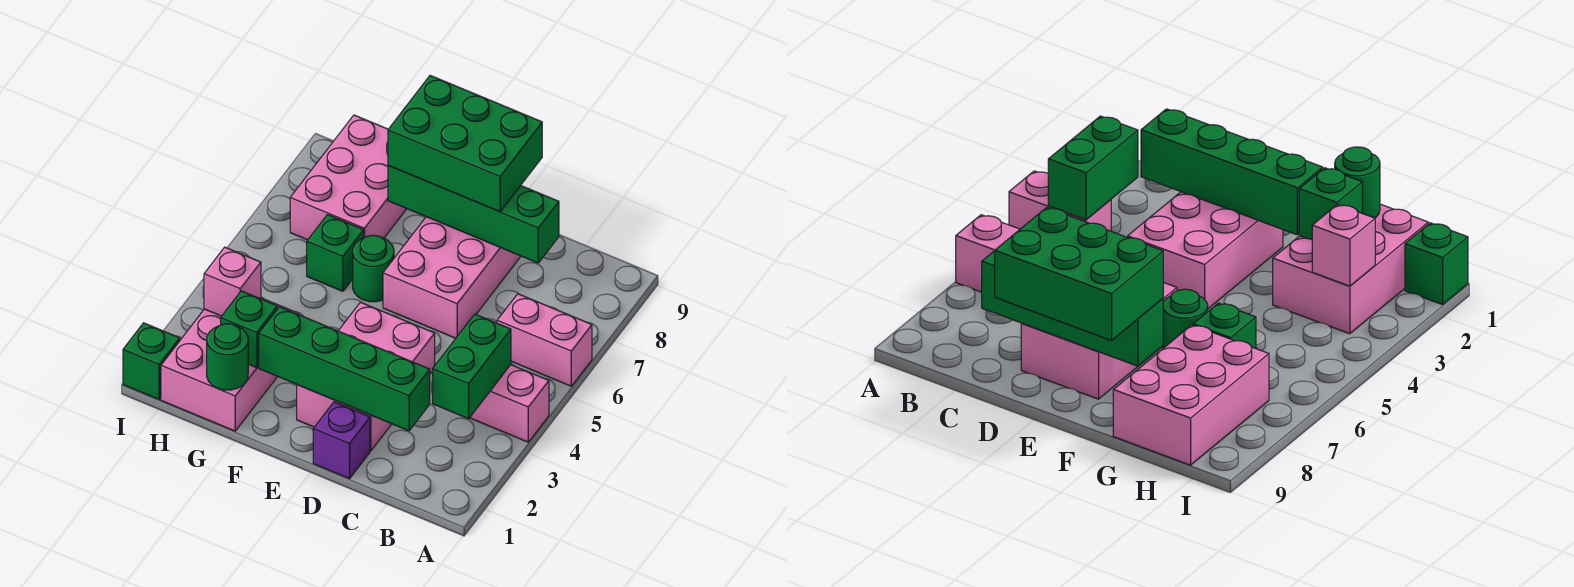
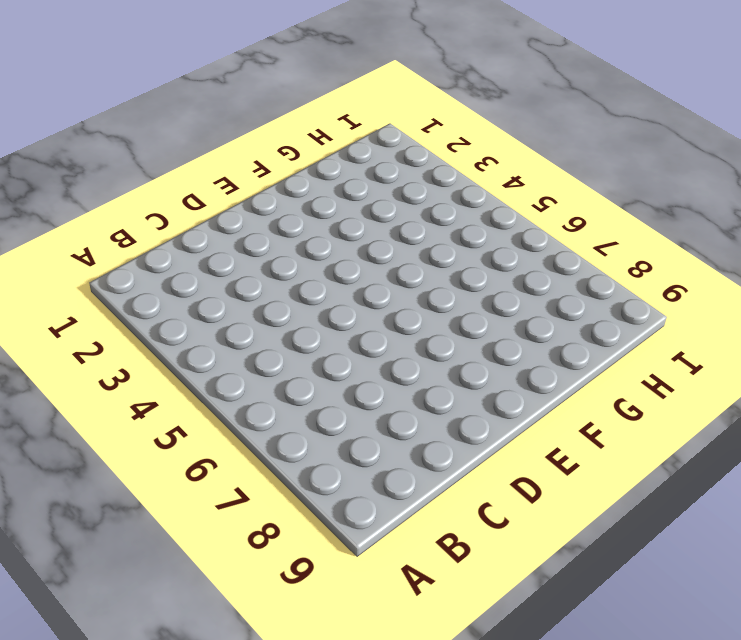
none -> pink 1x2 brick [470,365,549,442]
none -> pink 1x2 brick [497,294,592,386]
none -> purple 1x1 brick [313,402,370,479]

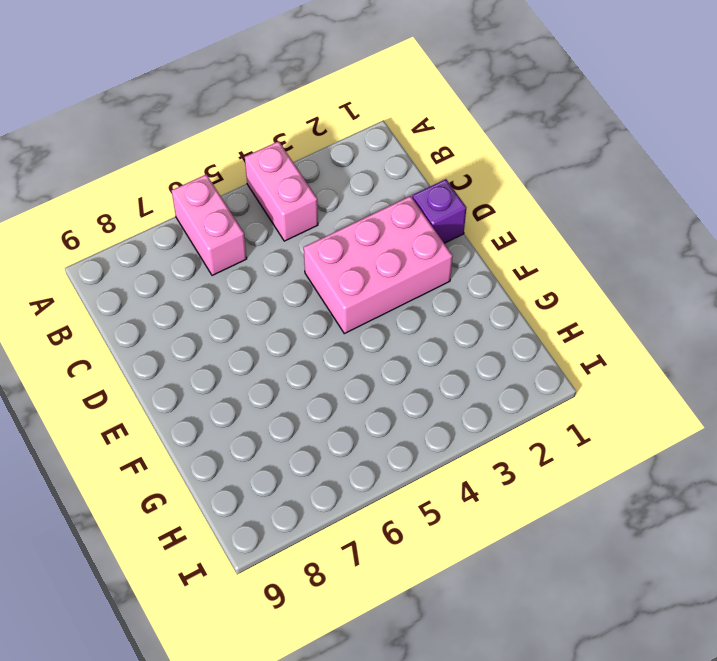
none -> pink 2x3 brick [383,217,521,338]
none -> green 1x1 round brick [353,235,394,302]
none -> pink 2x3 brick [161,298,299,431]

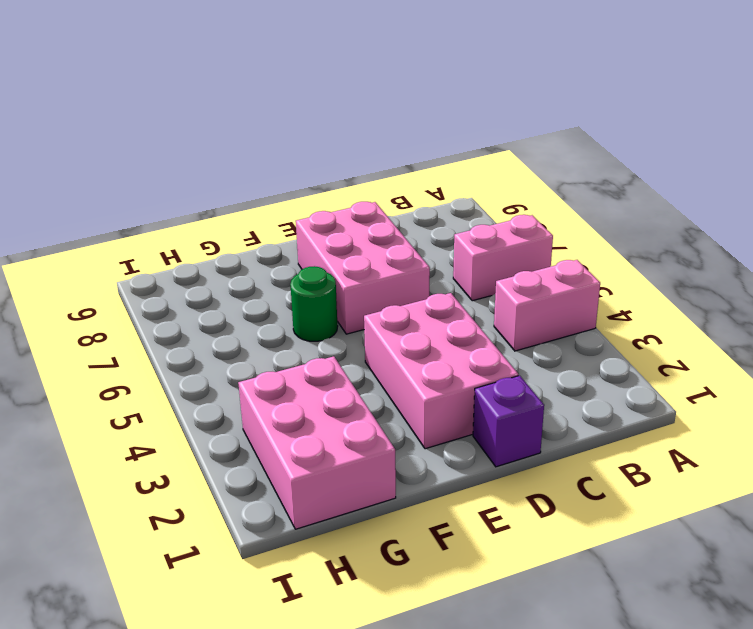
none -> green 1x1 brick [307,215,364,291]
none -> pink 2x3 brick [290,115,407,240]
none -> green 1x1 brick [123,323,180,399]

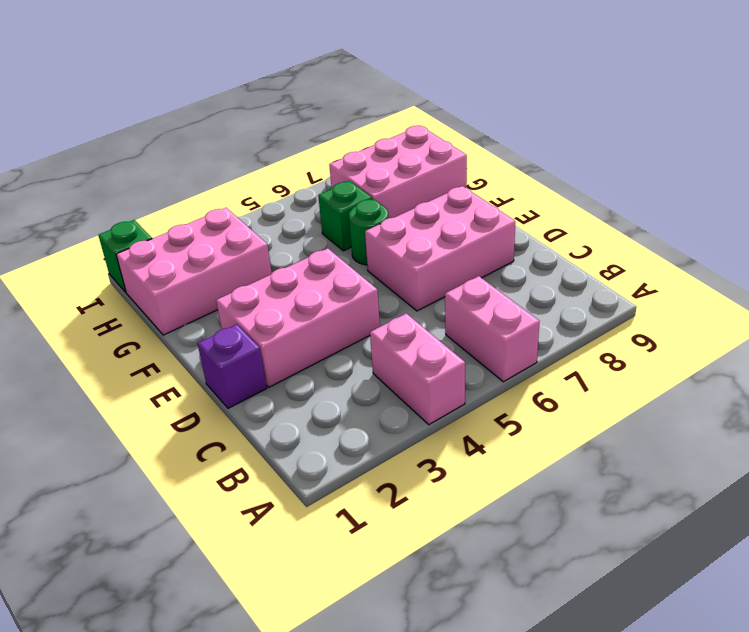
none -> green 1x2 brick [433,314,511,419]
none -> green 1x4 brick [259,307,430,431]
none -> green 1x4 brick [388,166,559,263]

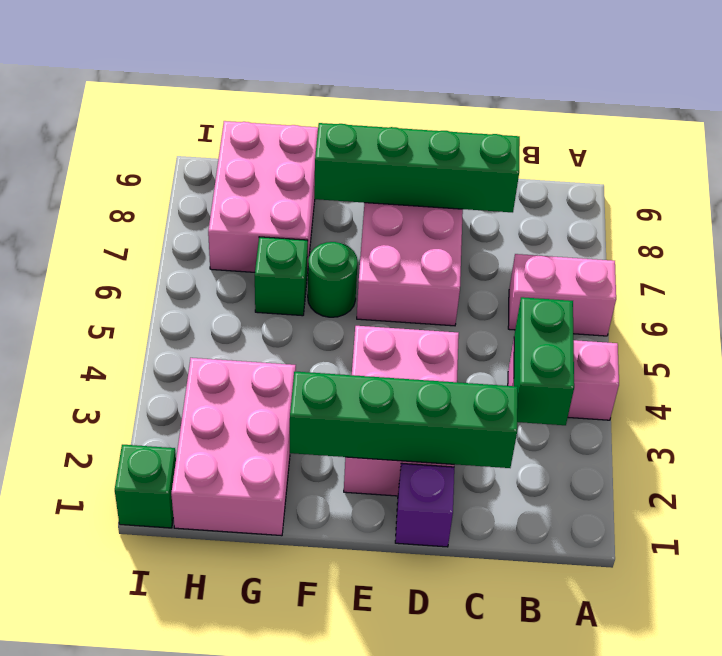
none -> green 1x1 round brick [207,324,248,390]
none -> green 1x1 brick [221,291,277,368]
none -> pink 1x1 brick [204,247,261,316]

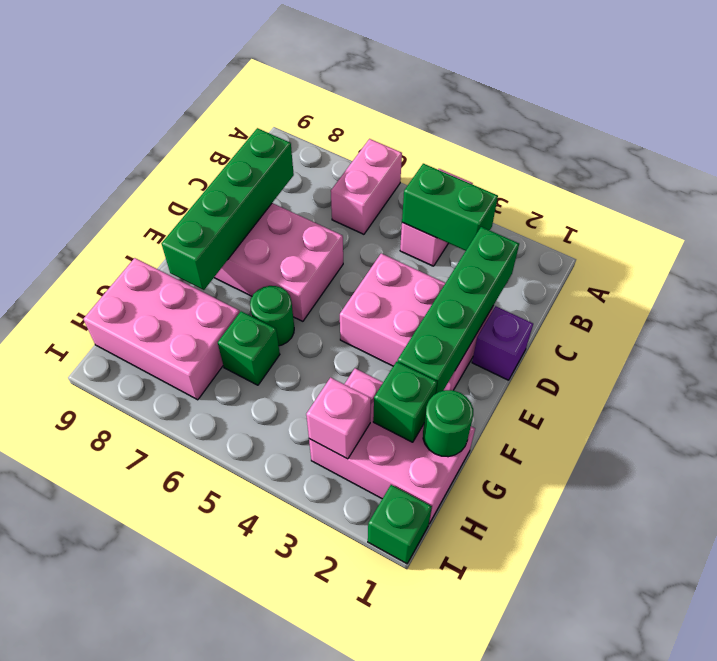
none -> green 2x3 brick [388,76,542,211]

